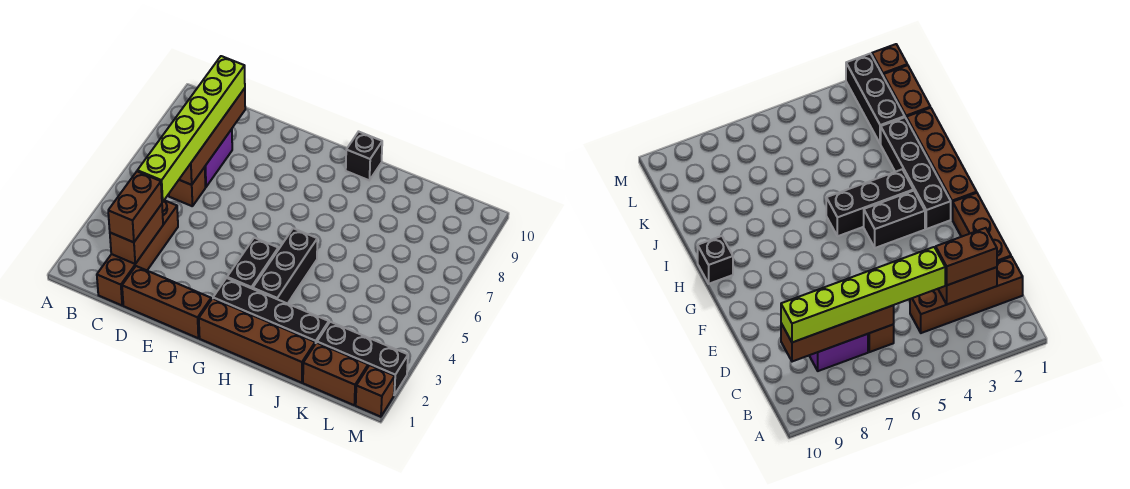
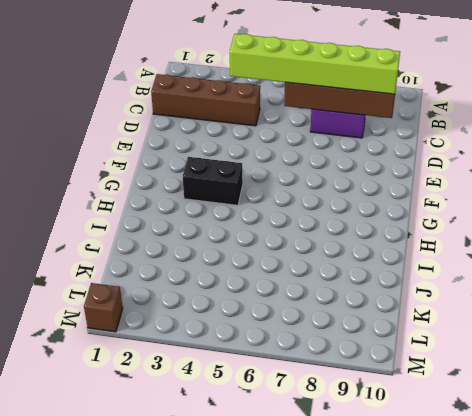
none -> brown 1x1 brick [169,167,205,206]
none -> brown 1x3 brick [122,266,211,338]
none -> brown 1x4 brick [199,299,315,383]

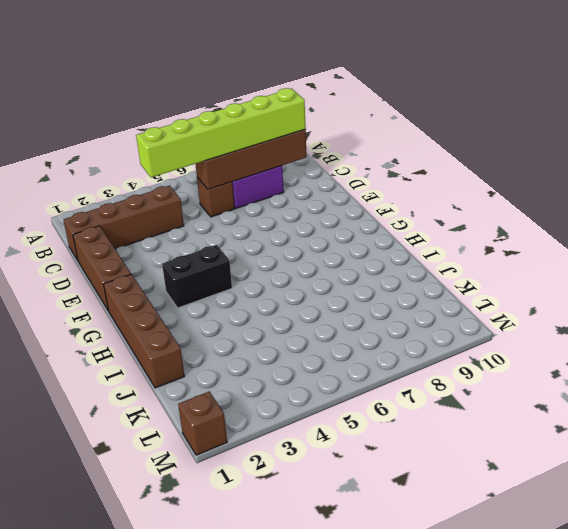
none -> black 1x4 brick [213,278,329,344]
none -> black 1x3 brick [253,228,317,304]
none -> black 1x1 brick [346,132,382,180]

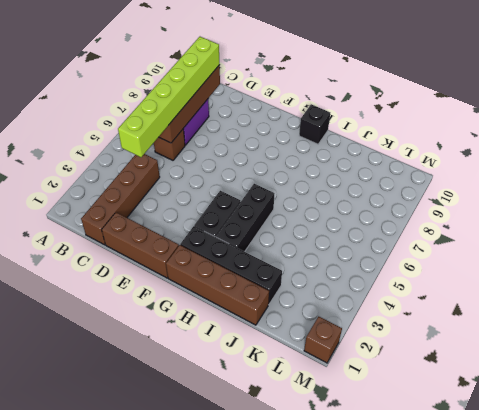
none -> brown 1x2 brick [303,343,368,405]
none -> black 1x3 brick [317,322,408,395]
none -> brown 1x2 brick [110,204,163,264]

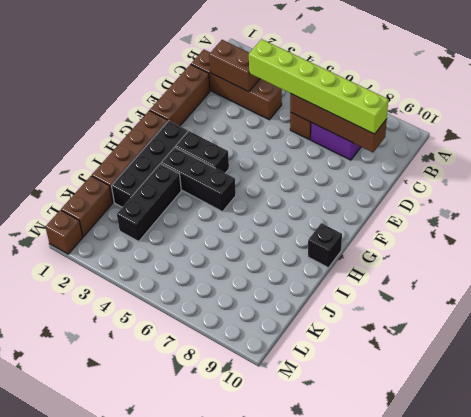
black 1x3 brick [117,164,181,241] -> black 1x3 brick moved to [317,322,408,395]
none -> brown 1x2 brick [108,172,162,242]

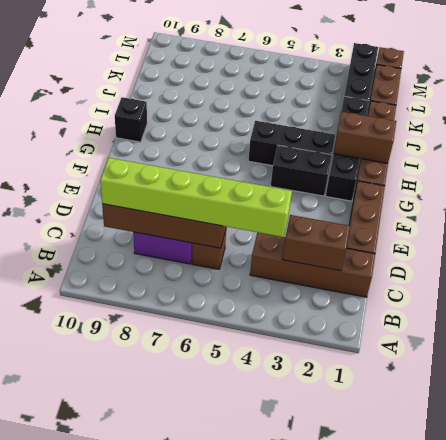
brown 1x2 brick [333,112,396,163] -> brown 1x2 brick moved to [108,172,162,242]

